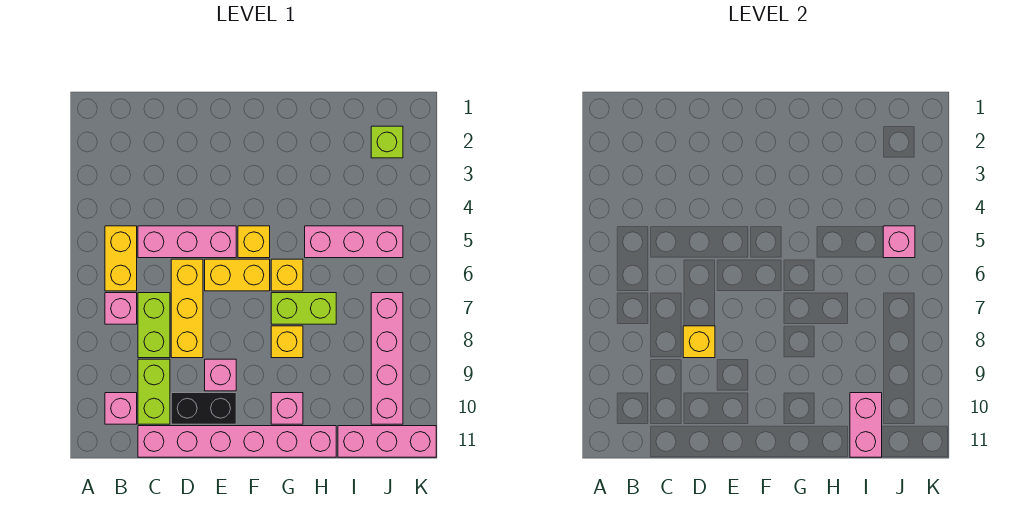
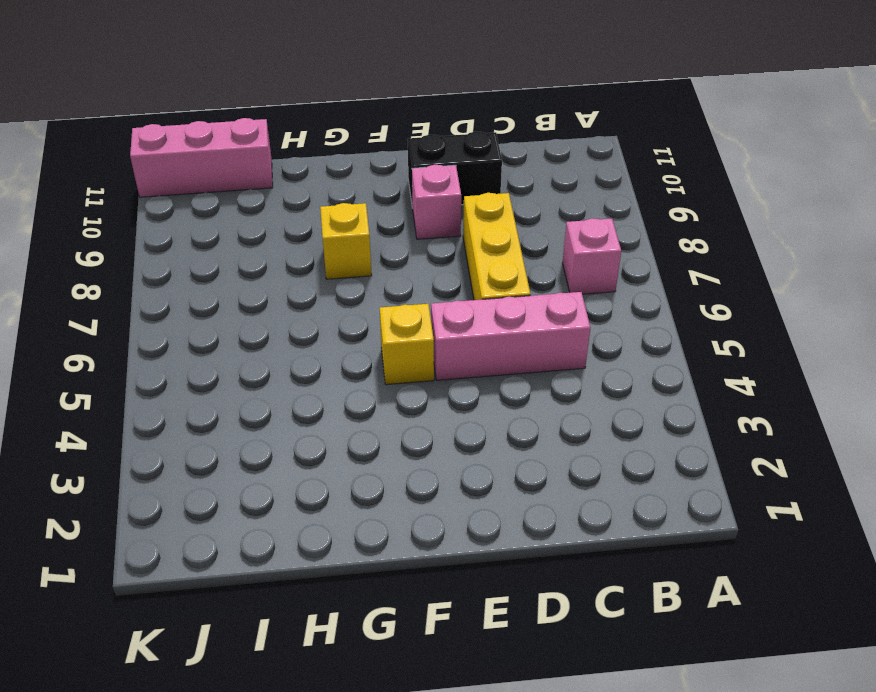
none -> yellow 1x2 brick [105,226,137,291]
none -> pink 1x1 brick [105,393,137,424]
none -> lime 1x2 brick [138,293,170,358]

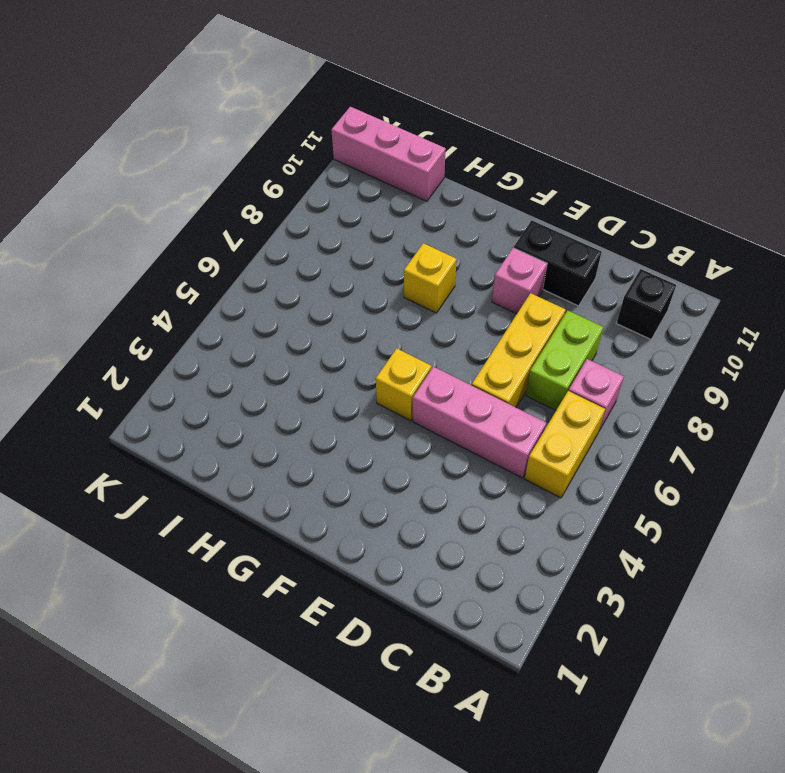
black 1x1 brick [617,269,676,339] -> pink 1x1 brick [105,393,137,424]
none -> lime 1x2 brick [138,359,170,424]
none -> pink 1x6 brick [138,426,336,457]
none -> yellow 1x2 brick [205,259,270,291]

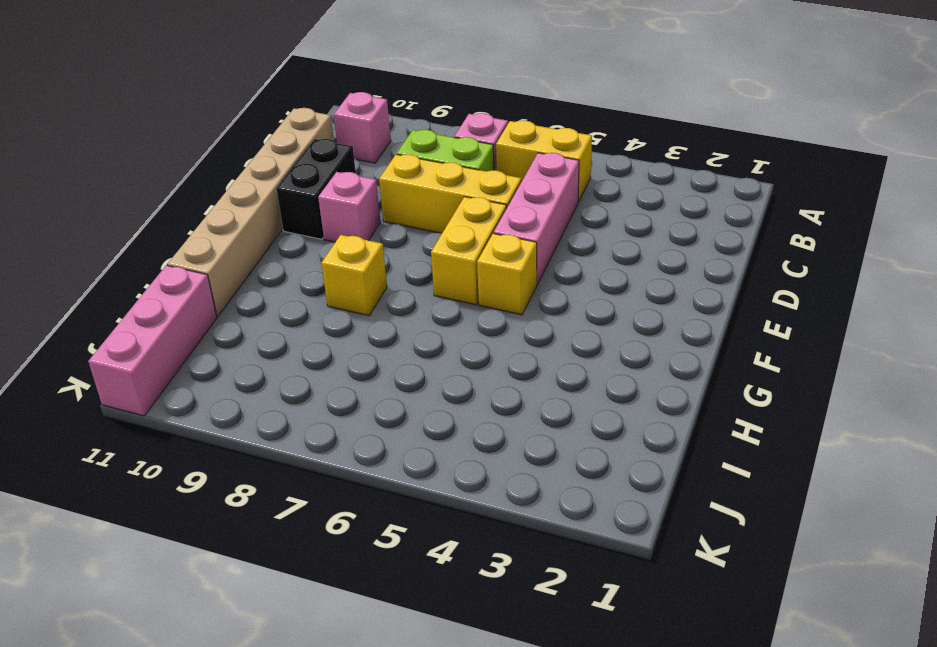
tan 1x6 brick [167,108,334,317] -> pink 1x6 brick [138,426,336,457]
none -> lime 1x2 brick [138,359,170,424]
none -> yellow 1x1 brick [271,259,303,291]
none -> lime 1x2 brick [271,293,336,324]

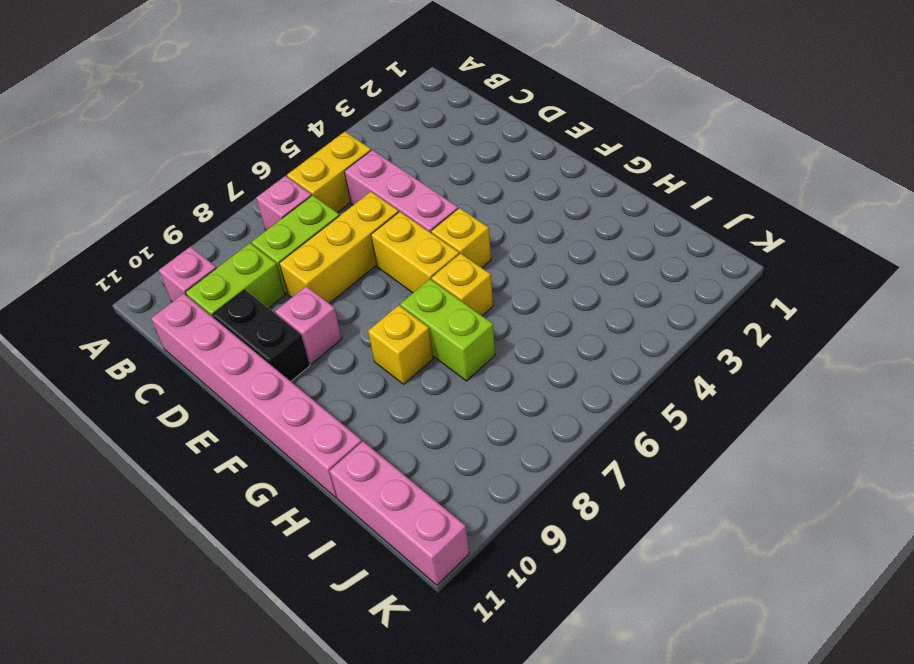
none -> pink 1x1 brick [271,393,303,424]
none -> pink 1x3 brick [305,226,403,258]
none -> lime 1x1 brick [371,126,403,158]

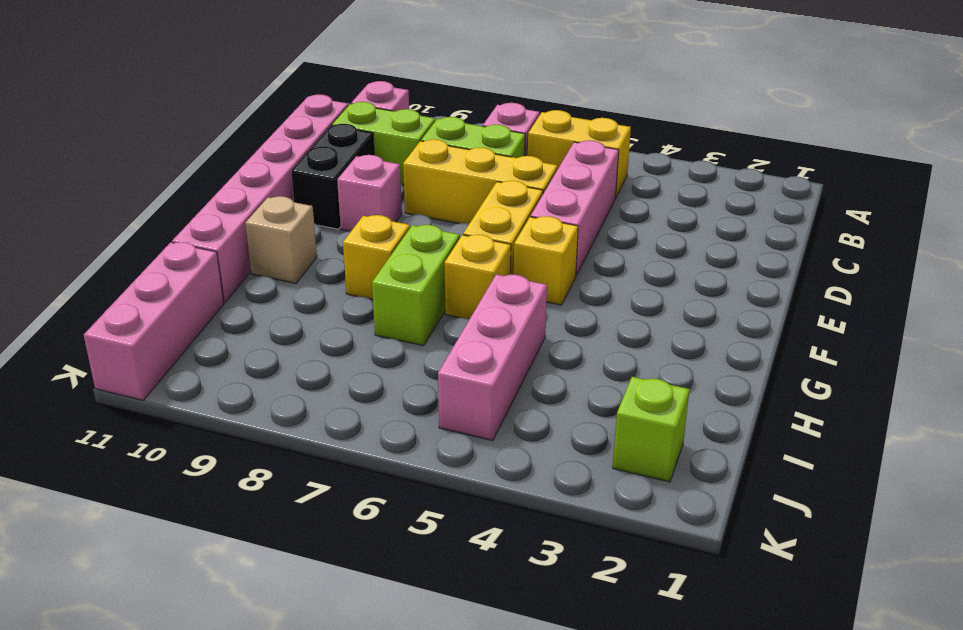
tan 1x1 brick [245,196,317,283] -> pink 1x1 brick [271,393,303,424]
none -> pink 1x4 brick [371,293,403,424]
none -> yellow 1x1 brick [683,326,715,358]
none -> pink 1x2 brick [850,393,882,457]

